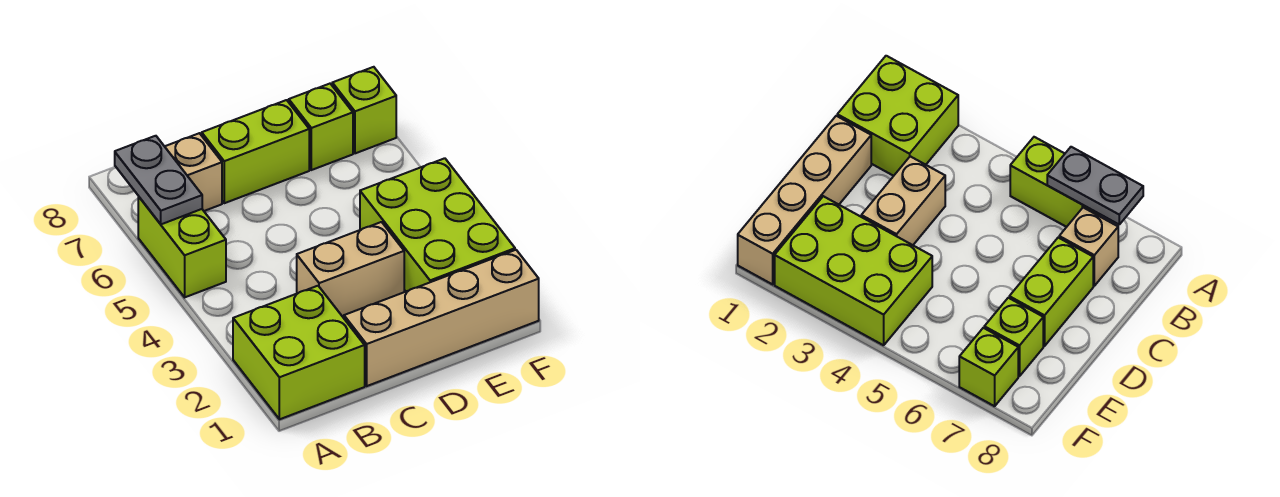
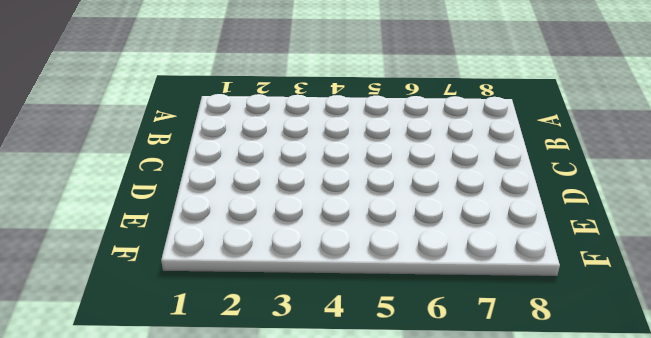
none -> lime 2x2 brick [233,286,365,419]
none -> lime 1x2 brick [138,196,226,297]

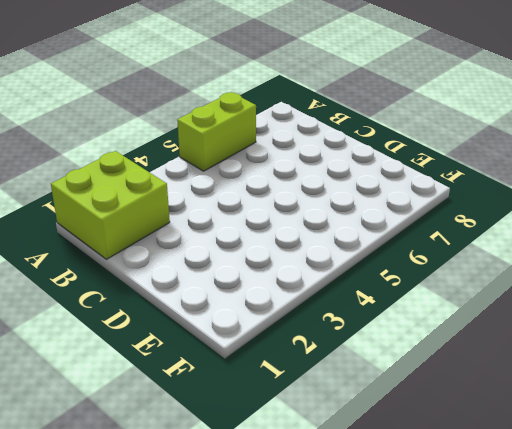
none -> tan 1x1 brick [165,133,222,211]
none -> tan 1x4 brick [344,250,539,386]

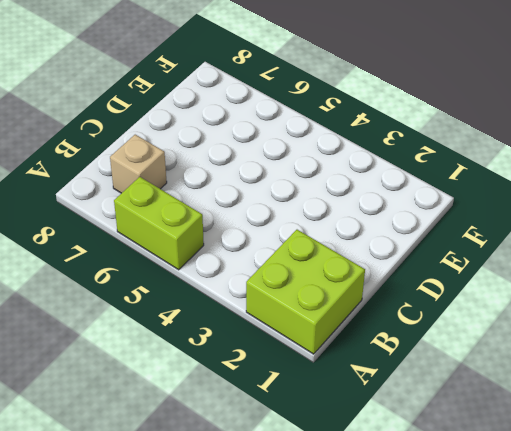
none -> tan 1x4 brick [344,250,539,386]
none -> tan 1x2 brick [297,222,404,316]

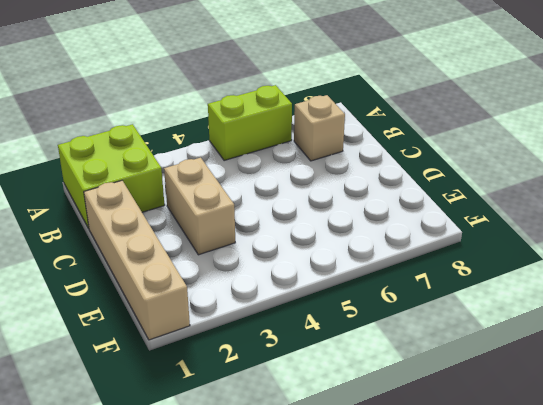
none -> lime 1x2 brick [202,100,309,203]
none -> lime 2x3 brick [360,158,515,291]

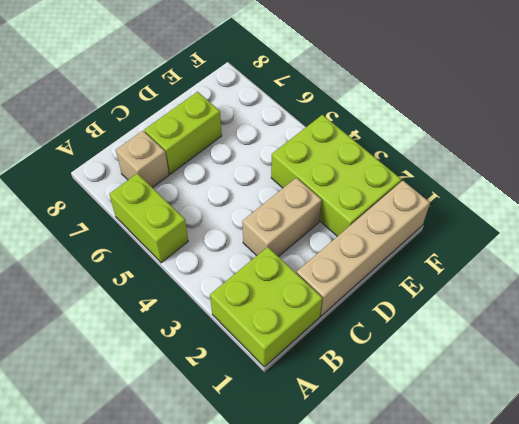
none -> lime 1x1 brick [289,84,353,170]
none -> lime 1x1 brick [332,67,396,153]

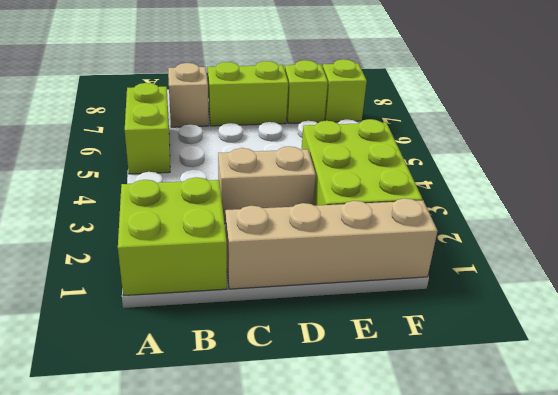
none -> grey 1x2 plate [115,136,202,224]

